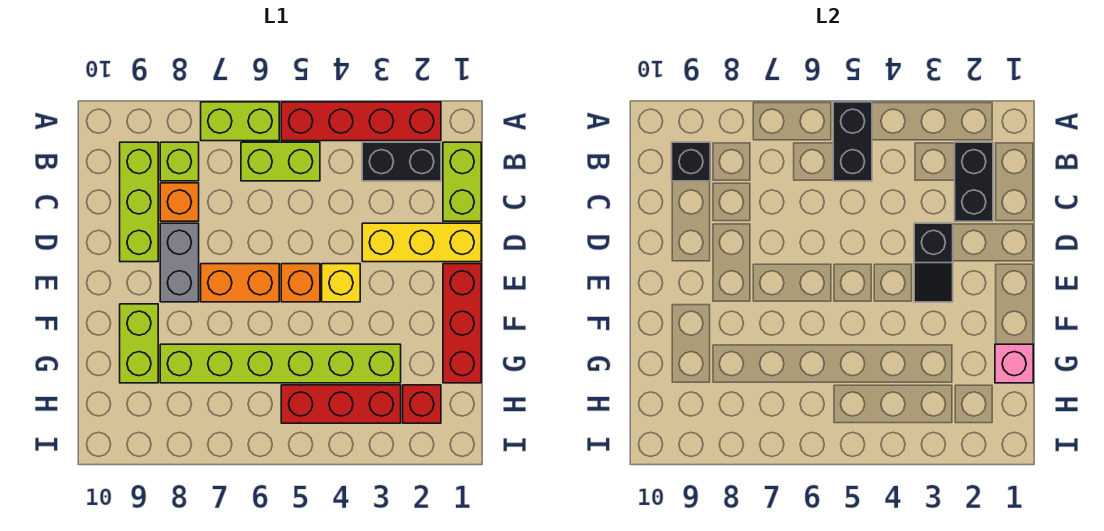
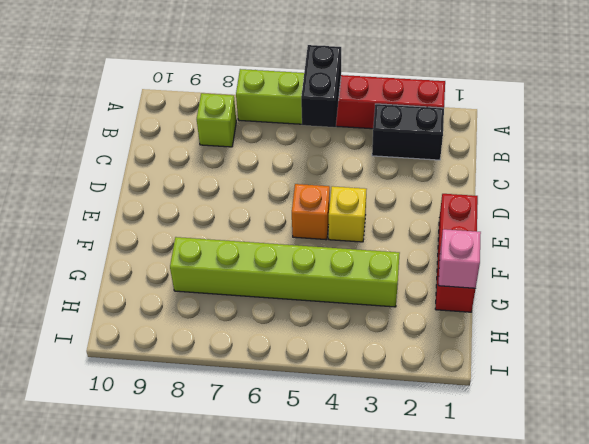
none -> lime 1x2 brick [443,142,481,221]
none -> lime 1x2 brick [241,142,320,181]
none -> lime 1x3 brick [120,142,158,262]

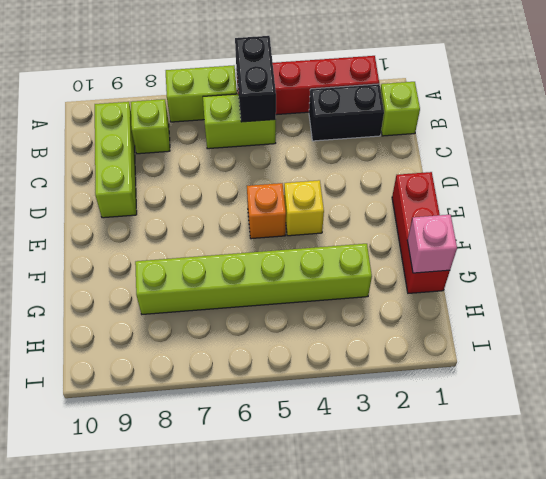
lime 1x1 brick [380,82,420,136] -> lime 1x2 brick [443,142,481,221]
none -> orange 1x1 brick [160,183,199,221]
none -> yellow 1x3 brick [362,223,481,262]
none -> grey 1x2 brick [160,223,199,302]

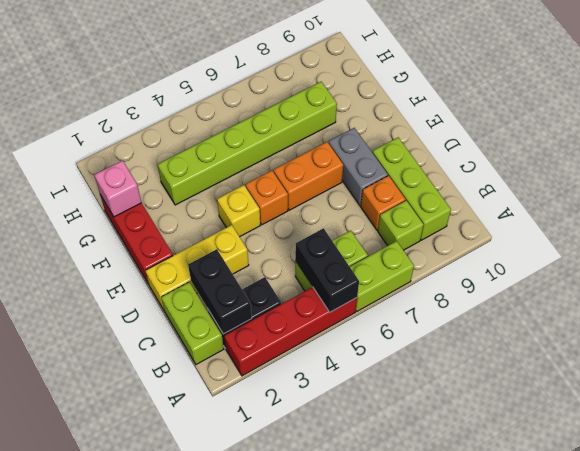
none -> lime 1x2 brick [120,304,158,383]
none -> red 1x1 brick [403,385,441,423]
none -> red 1x3 brick [281,385,401,423]

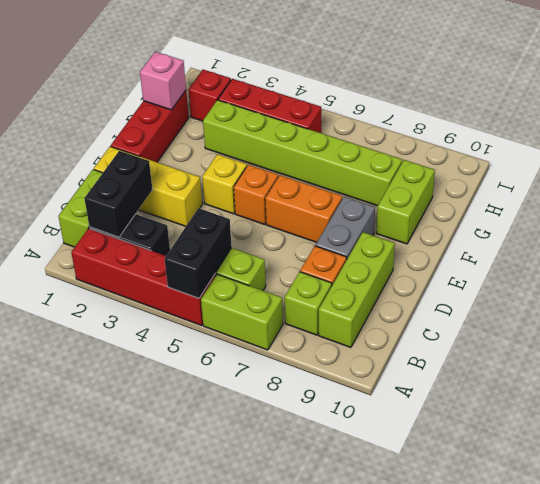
none -> black 1x1 brick [672,142,710,181]
none -> black 1x2 slope [914,223,953,302]

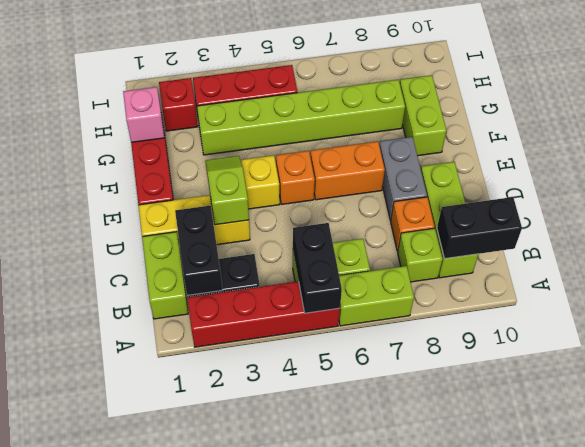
black 1x2 brick [437,197,522,259] -> black 1x1 brick [672,142,710,181]
lime 1x2 slope [205,156,249,225] -> black 1x2 slope [914,223,953,302]

